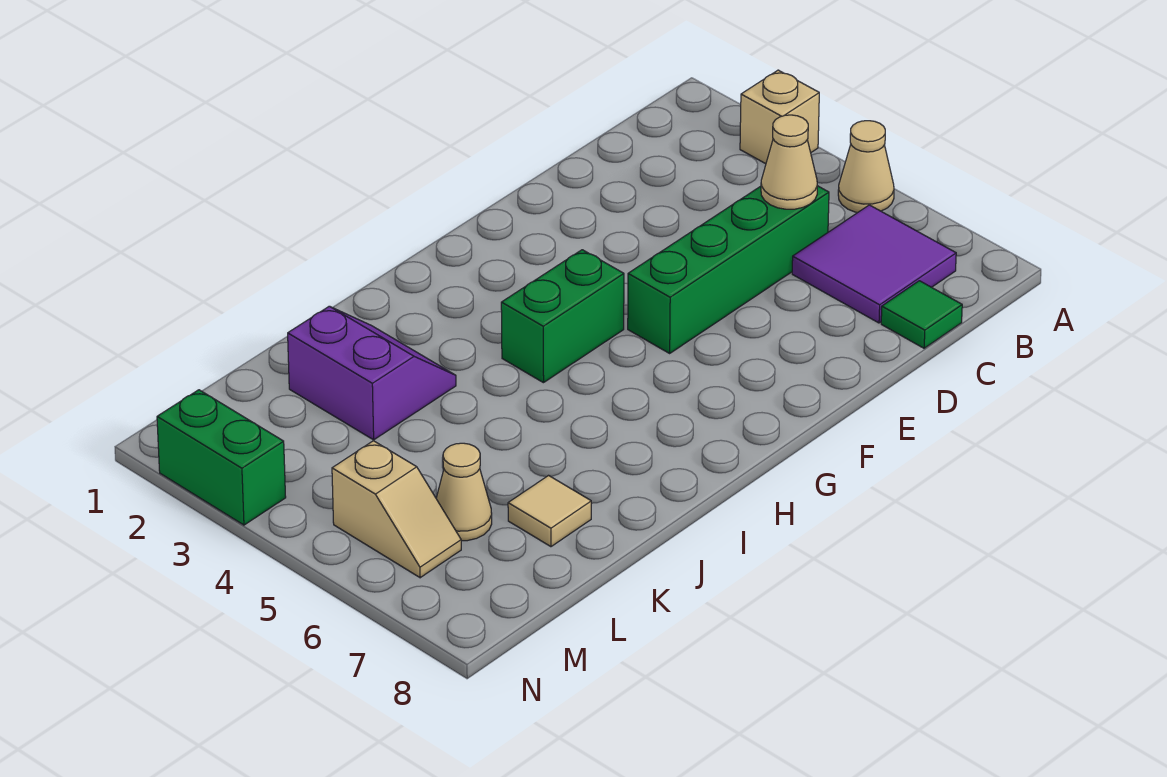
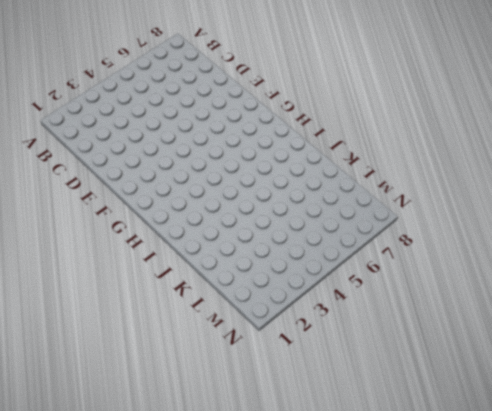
none -> tan 1x1 brick [740,70,819,164]
none -> tan 1x1 cone [838,121,894,213]
none -> purple 2x2 tile [792,205,956,323]

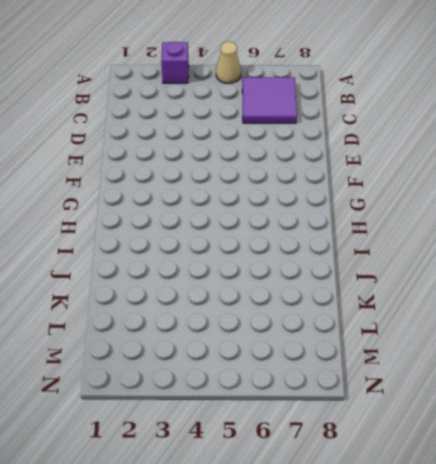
purple 1x1 brick [161,42,189,83] -> tan 1x1 brick [740,70,819,164]
none -> green 1x4 brick [628,186,829,353]
none -> green 1x1 tile [881,281,962,348]
none -> green 1x2 brick [501,250,624,383]

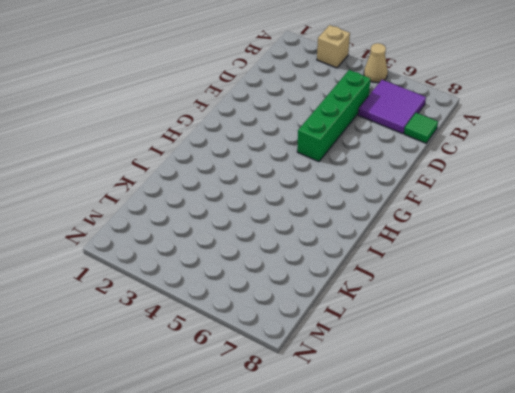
none -> green 1x2 brick [501,250,624,383]
none -> purple 2x2 slope [288,306,456,440]
none -> tan 1x1 tile [508,476,591,547]

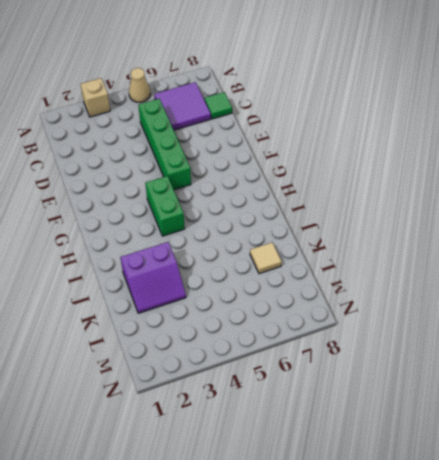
purple 2x2 slope [120,242,186,313] -> purple 2x2 slope turned to [288,306,456,440]
none -> tan 1x1 cone [436,443,492,541]
none -> tan 1x2 slope [332,441,461,578]
none -> green 1x2 brick [157,390,286,525]

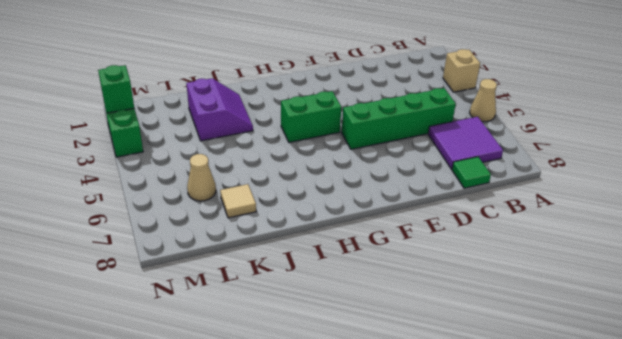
green 1x1 brick [98,65,134,113] -> none
none -> tan 1x2 slope [332,441,461,578]
none -> tan 1x1 cone [761,115,817,209]

